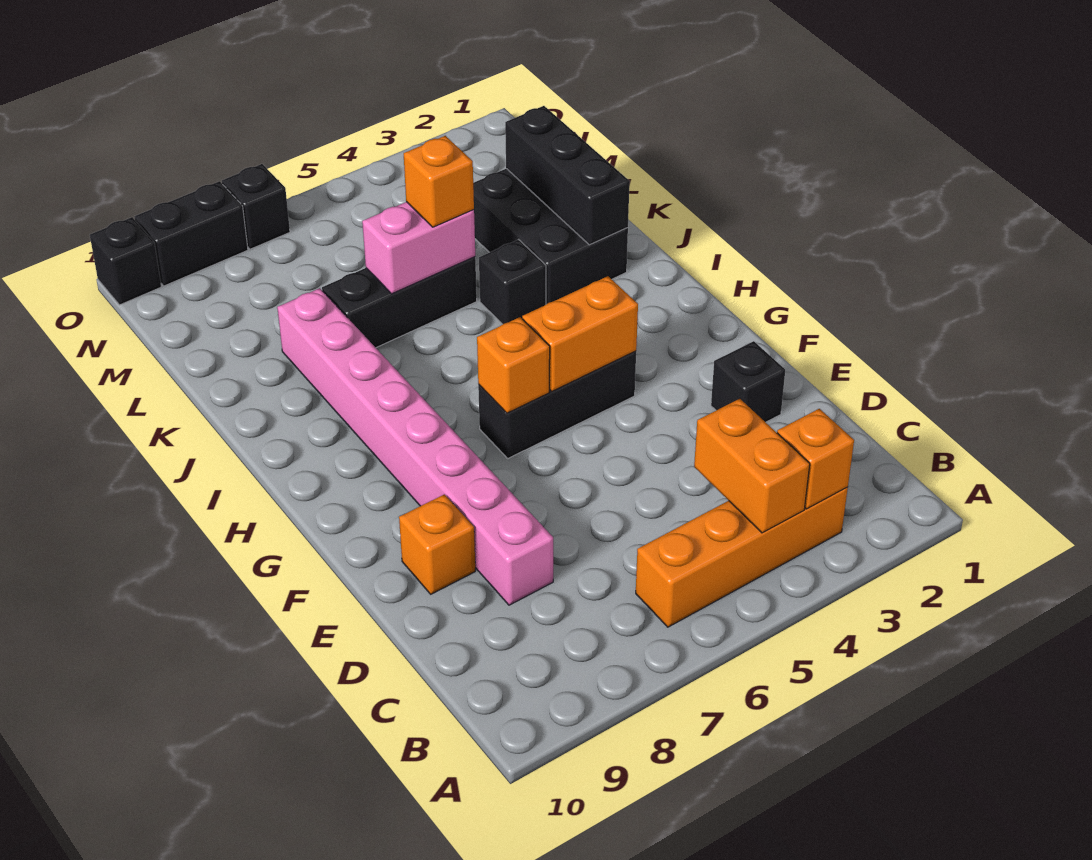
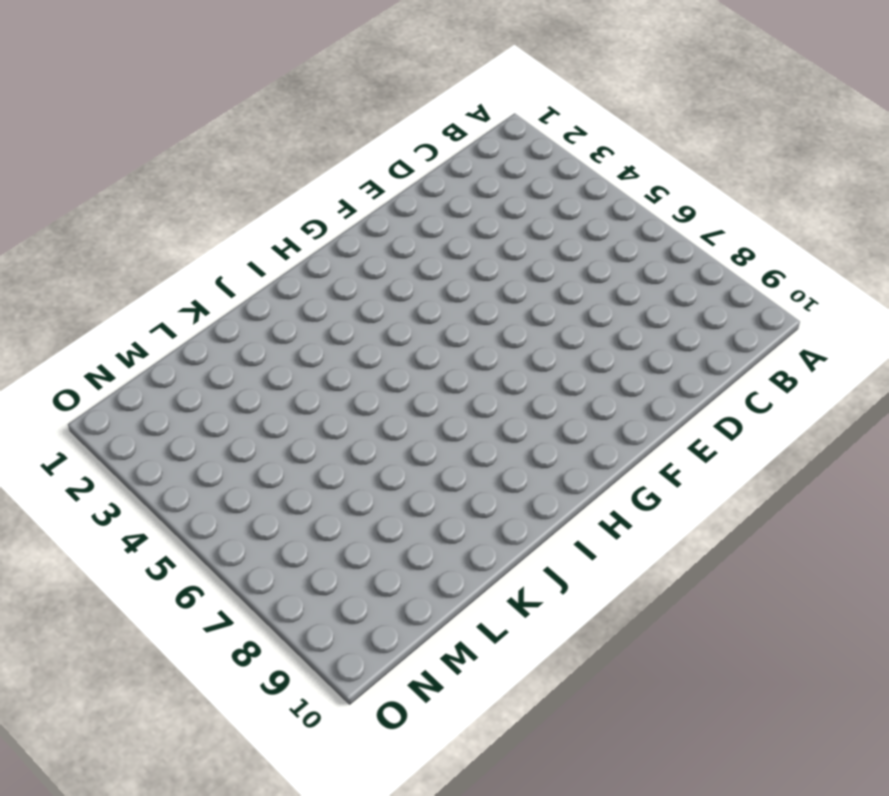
none -> orange 1x4 brick [636,487,848,627]
none -> pink 1x8 brick [277,288,553,605]
none -> black 1x1 brick [711,341,785,422]

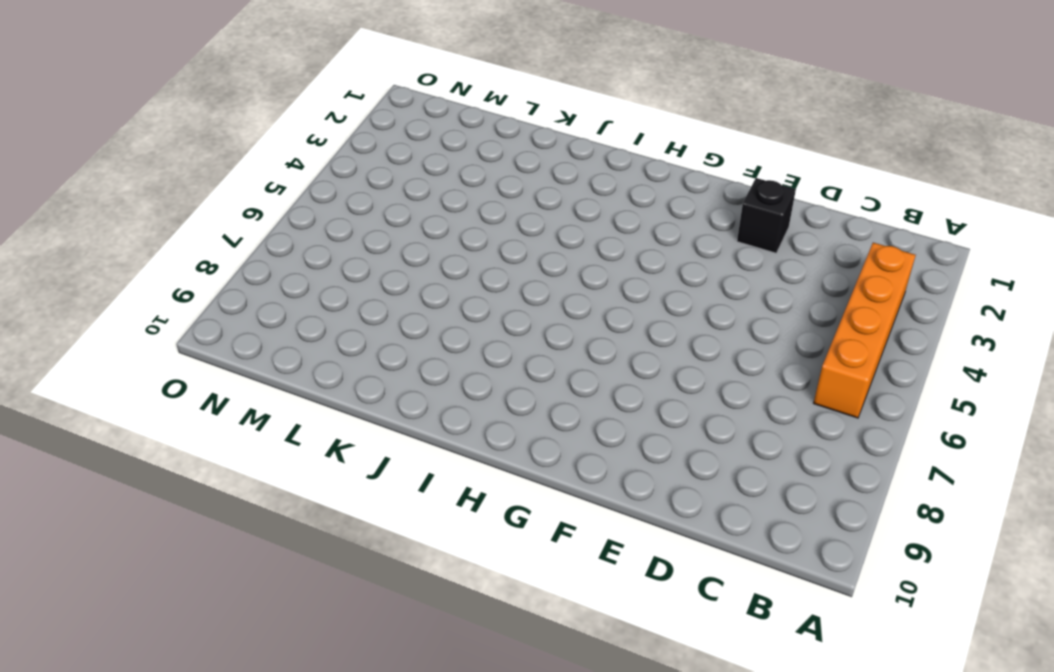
none -> pink 1x8 brick [277,288,553,605]
none -> orange 1x1 brick [399,494,475,594]
none -> black 1x3 brick [478,351,636,458]

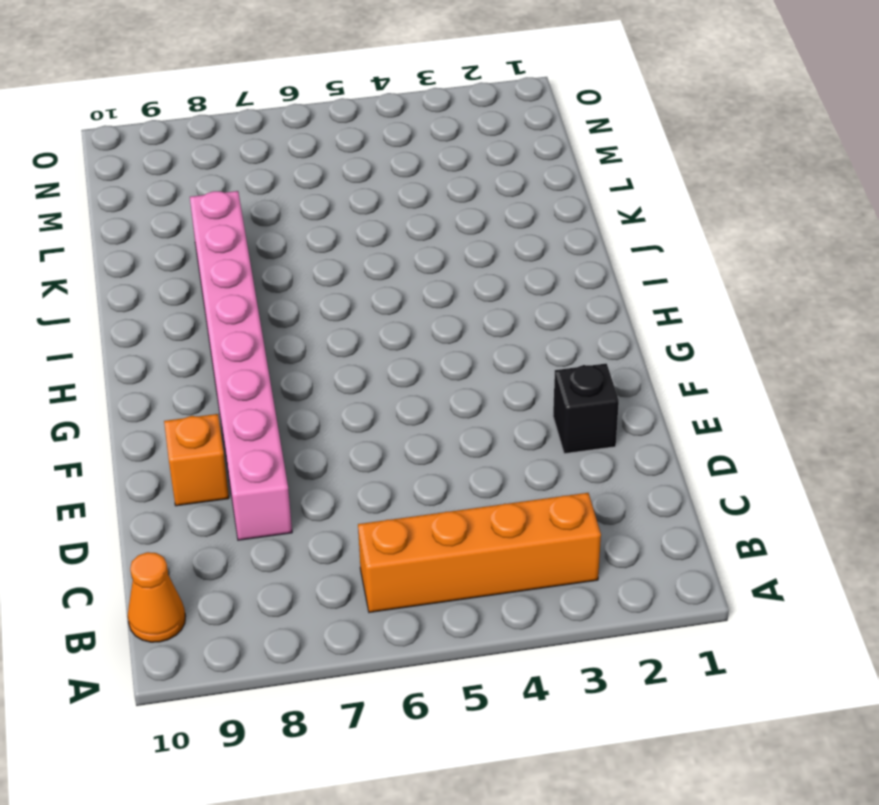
orange 1x1 cone [128,552,186,642] -> none
none -> black 1x3 brick [478,351,636,458]
none -> black 2x3 brick [473,169,628,304]
none -> black 1x1 brick [479,240,546,324]

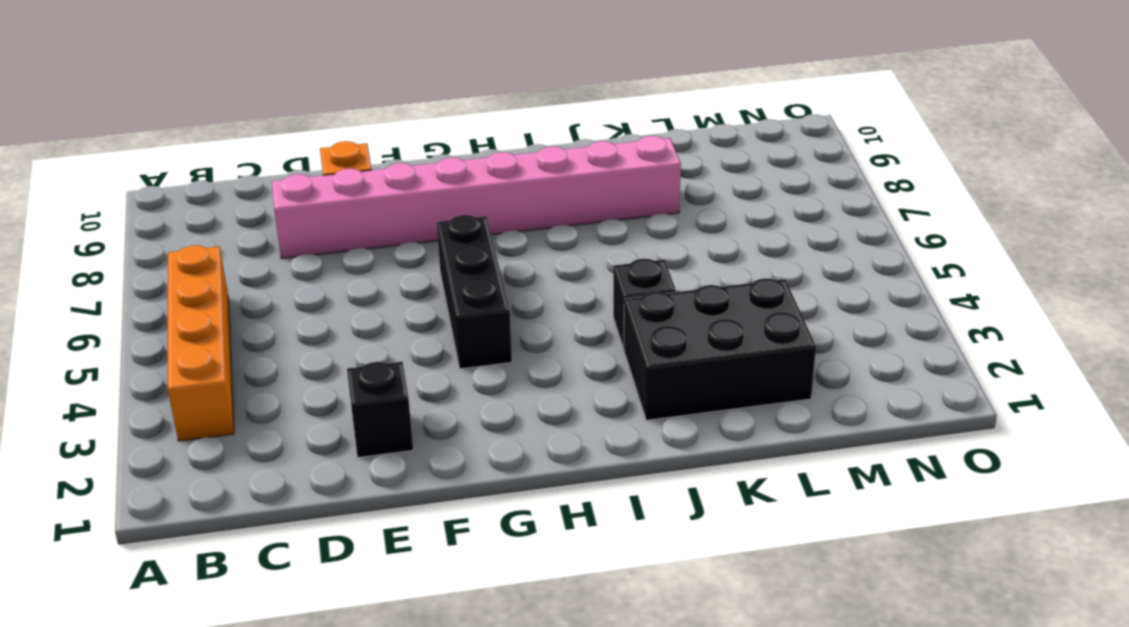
none -> black 1x3 brick [322,257,477,348]
none -> black 1x1 brick [222,164,290,249]
none -> black 1x2 brick [134,181,248,286]

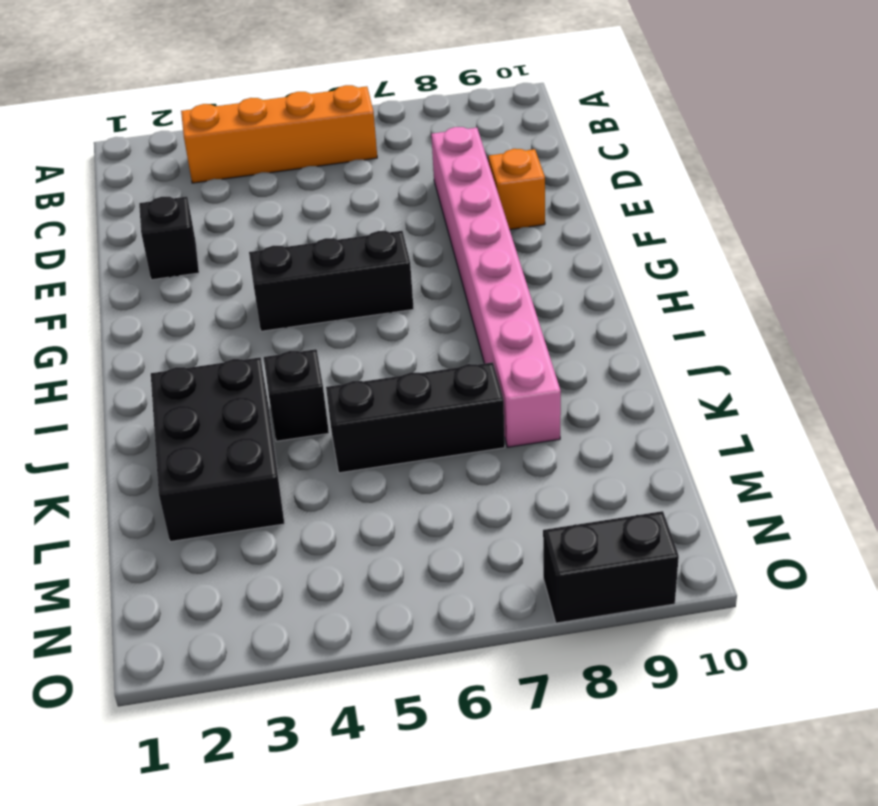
none -> black 1x1 brick [222,164,290,249]
none -> black 1x1 brick [90,217,162,305]
none -> orange 1x1 brick [777,409,854,509]

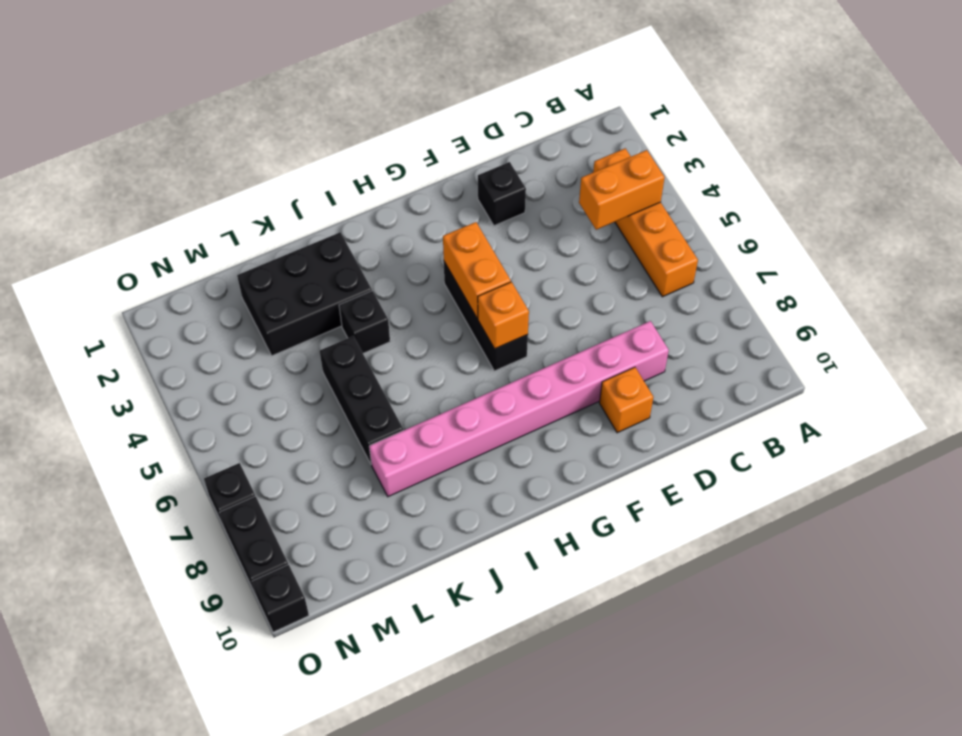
none -> orange 1x1 brick [777,409,854,509]
none -> black 1x3 brick [505,106,630,245]
none -> pink 1x2 brick [362,202,475,294]

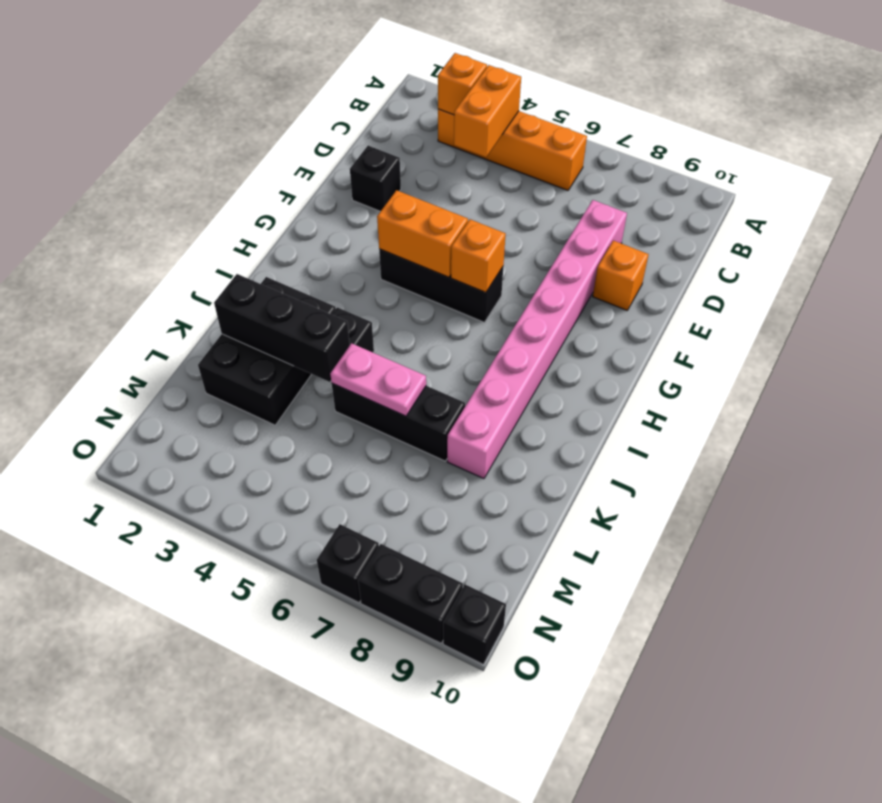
black 1x3 brick [214,274,350,382] -> black 1x3 brick turned to [505,106,630,245]
pink 1x2 plate [330,343,426,416] -> pink 1x2 brick [362,202,475,294]
none -> orange 1x1 brick [404,136,474,227]

